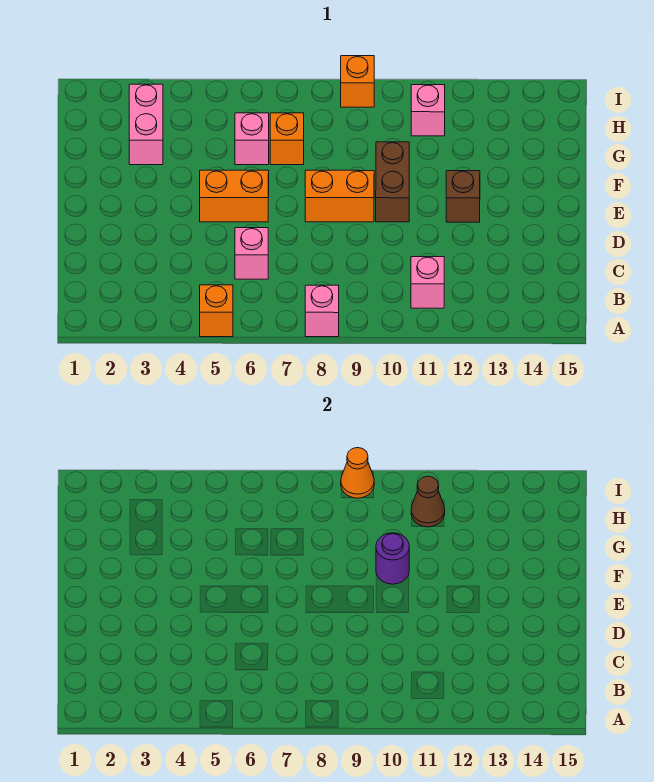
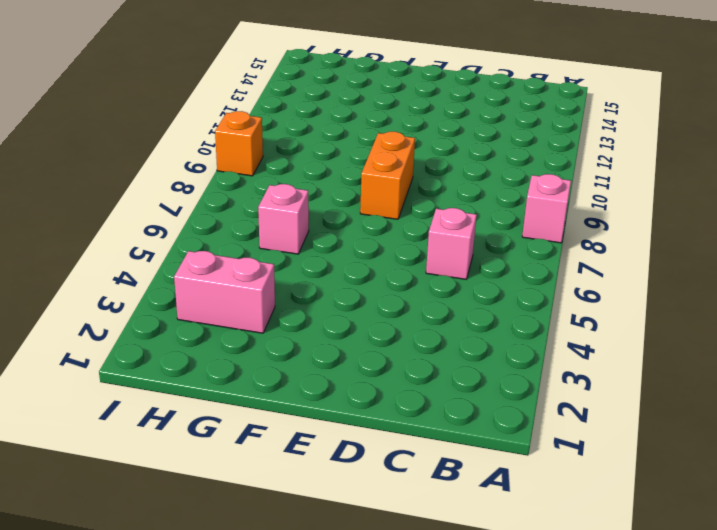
none -> orange 1x1 brick [200,285,233,337]
none -> pink 1x1 brick [411,257,444,308]
none -> orange 1x2 brick [200,170,269,222]

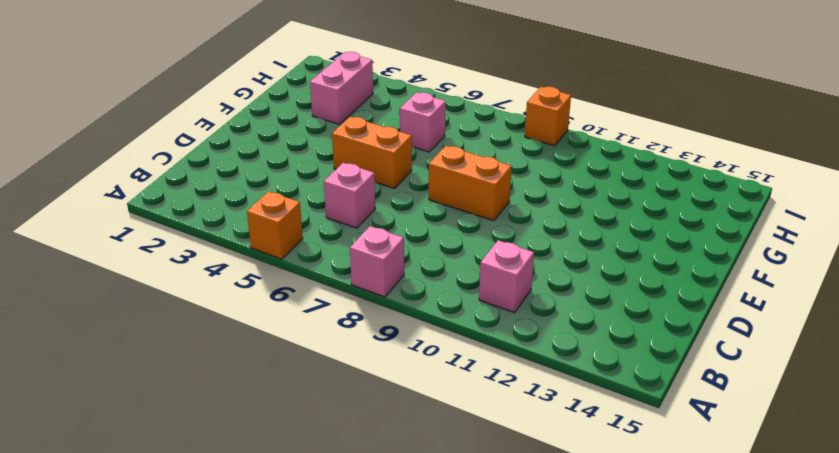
none -> brown 1x2 brick [376,142,409,222]
none -> brown 1x1 brick [446,171,480,222]
none -> orange 1x1 brick [270,113,304,165]

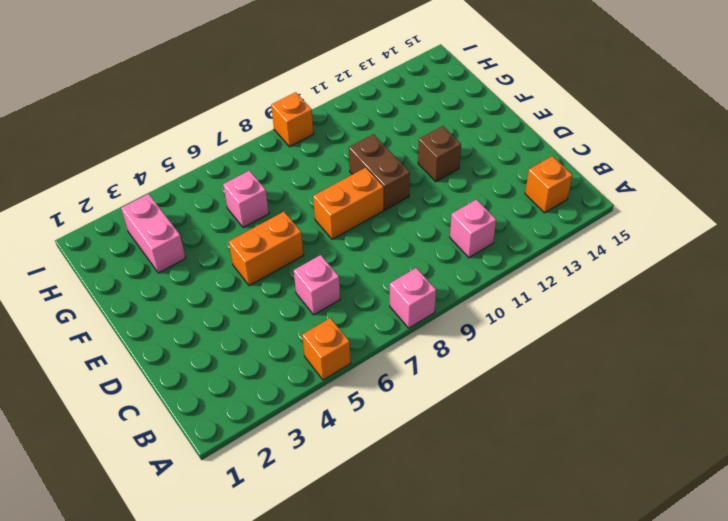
orange 1x1 brick [525,156,572,213] -> orange 1x1 brick moved to [270,113,304,165]
none -> pink 1x1 brick [411,85,445,136]
none -> purple 1x1 round brick [376,533,409,584]
none -> brown 1x1 cone [411,476,445,527]

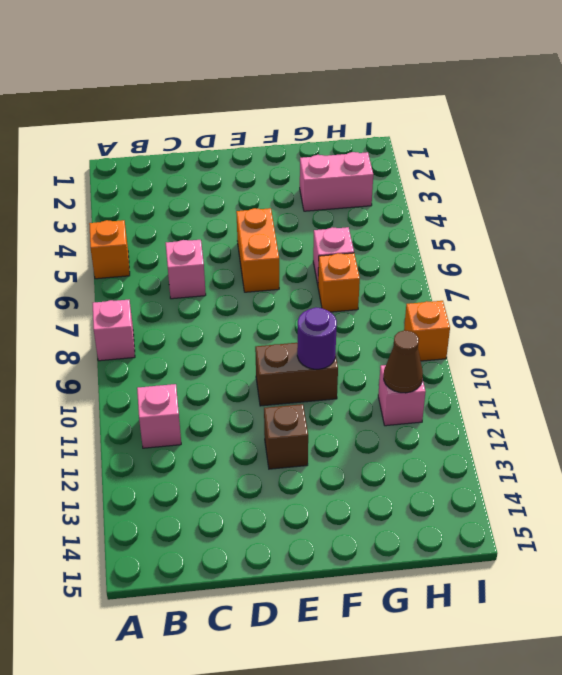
none -> orange 1x2 brick [305,170,374,222]
none -> orange 1x1 cone [341,448,374,498]

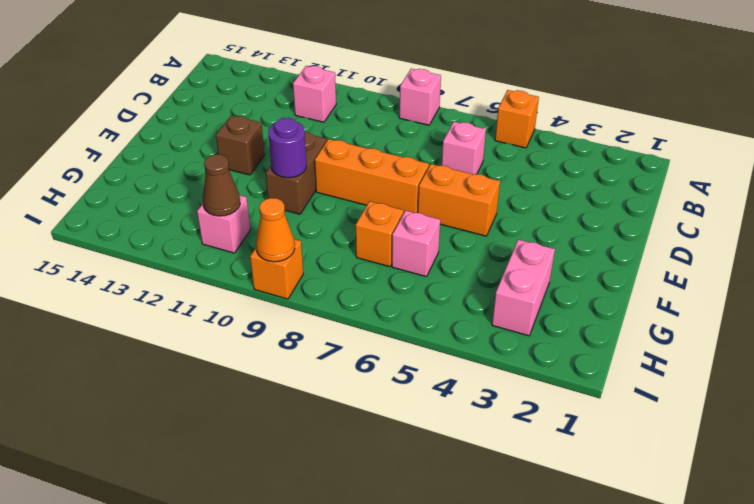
orange 1x3 brick [315,139,429,213] -> orange 1x2 brick [305,170,374,222]

